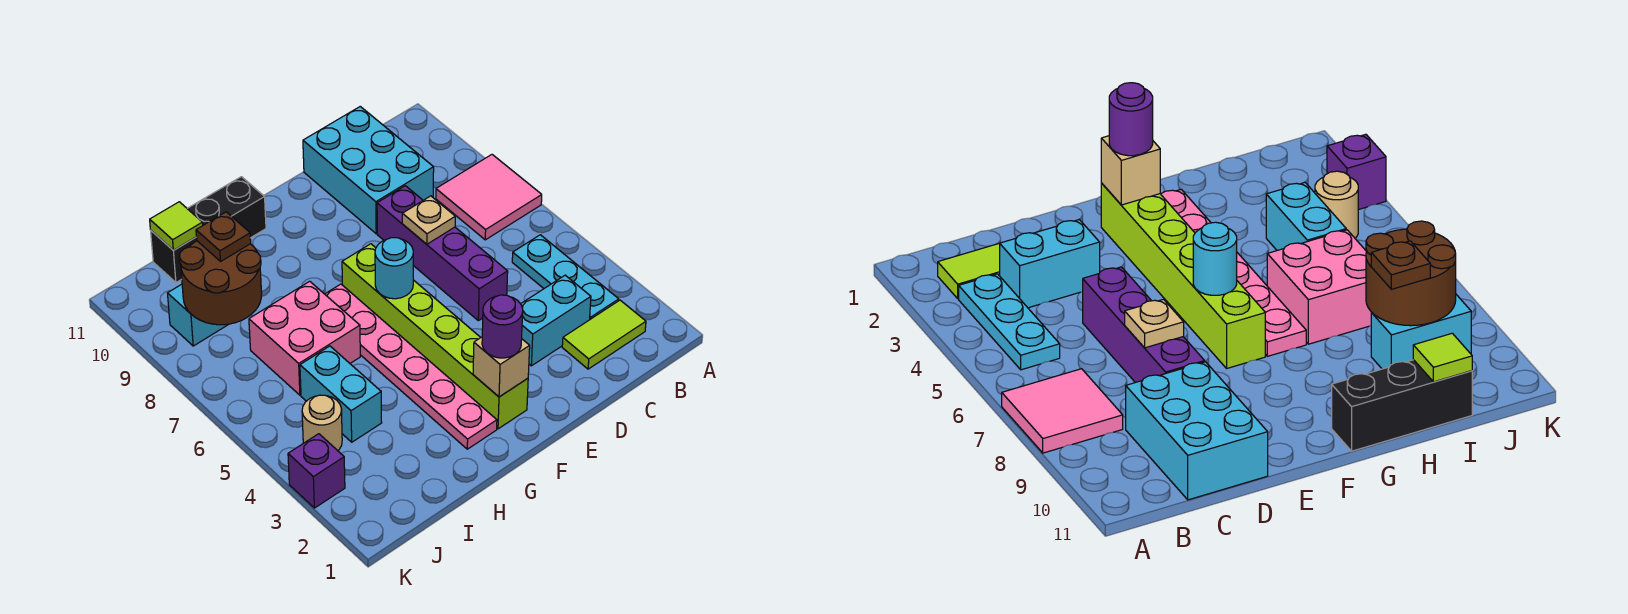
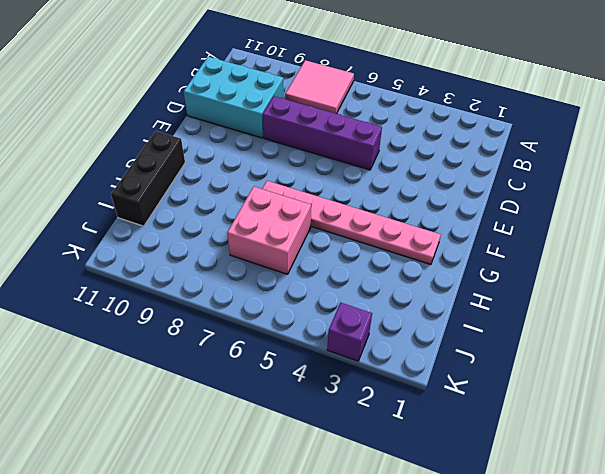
none -> lime 1x2 tile [562,300,646,369]
none -> cyan 1x3 plate [512,235,619,319]
none -> cyan 1x2 brick [521,275,591,366]

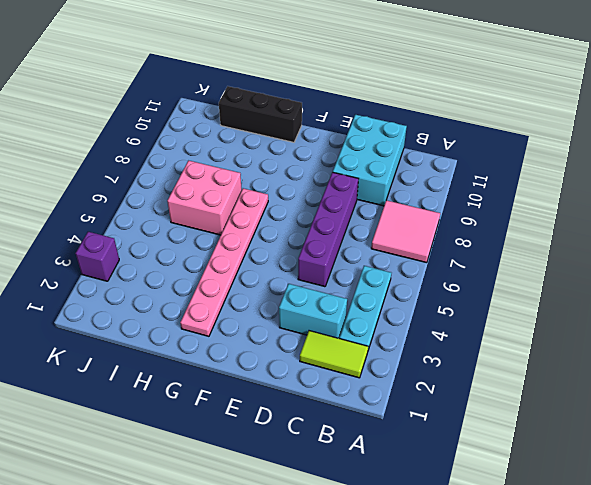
none -> lime 1x6 brick [342,244,528,429]
none -> cyan 1x2 brick [300,346,382,442]
none -> cyan 1x2 brick [168,284,229,346]

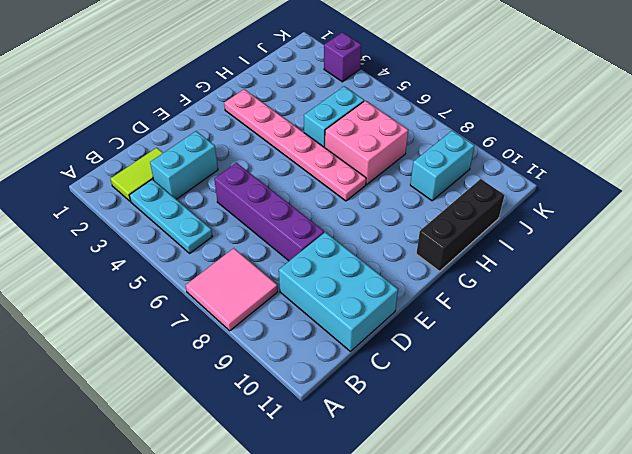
cyan 1x2 brick [304,86,364,148] -> cyan 1x2 brick turned to [300,346,382,442]
none -> lime 1x6 brick [342,244,528,429]
none -> tan 1x1 round brick [302,395,342,451]
none -> tan 1x1 plate [402,196,455,244]

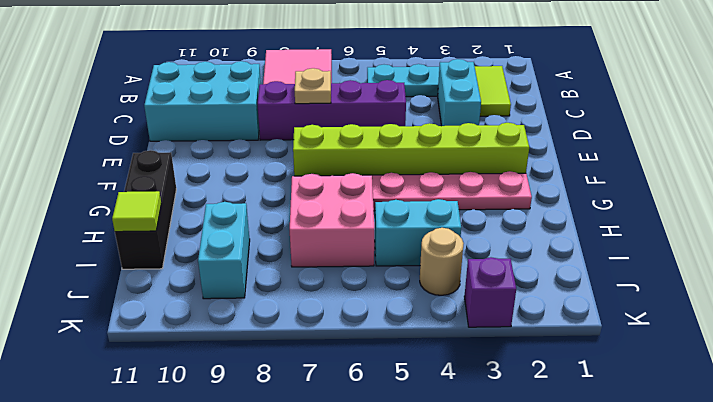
none -> tan 1x1 brick [473,337,530,397]
none -> cyan 1x1 round brick [375,238,413,299]
none -> brown 2x2 round brick [179,241,262,325]

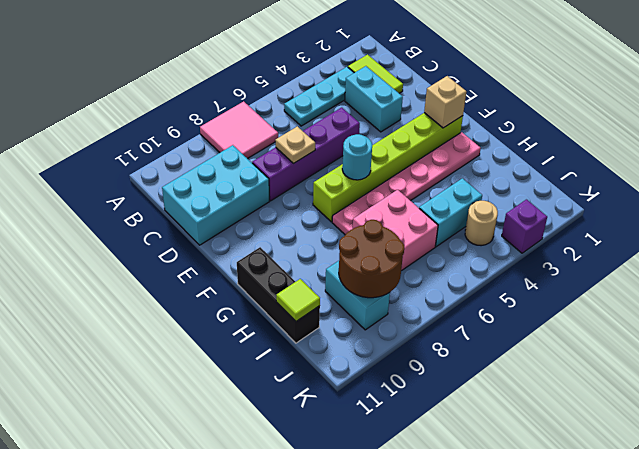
none -> purple 1x1 round brick [482,295,523,358]
none -> brown 1x1 plate [196,212,251,261]

